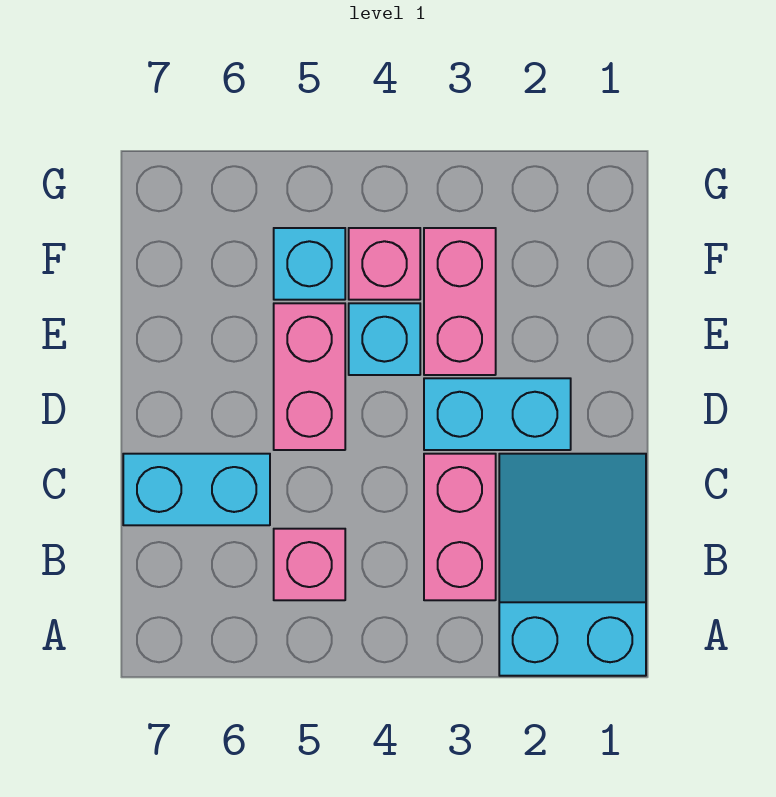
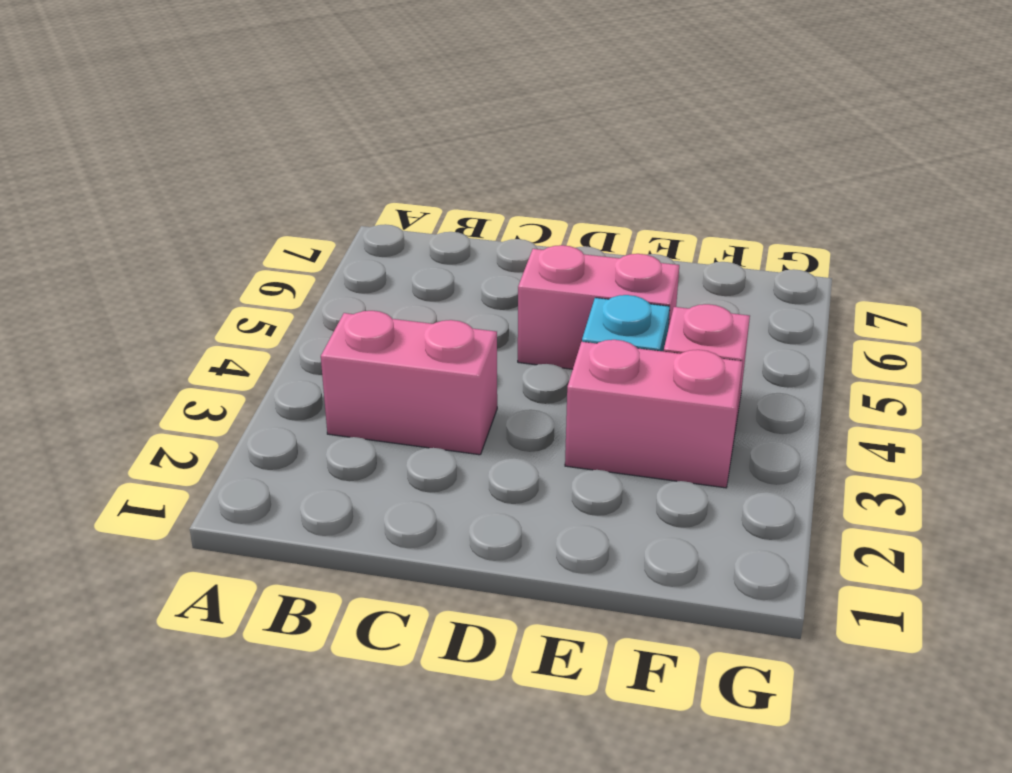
none -> cyan 2x3 slope [499,454,646,676]
none -> pink 1x1 brick [274,529,345,600]

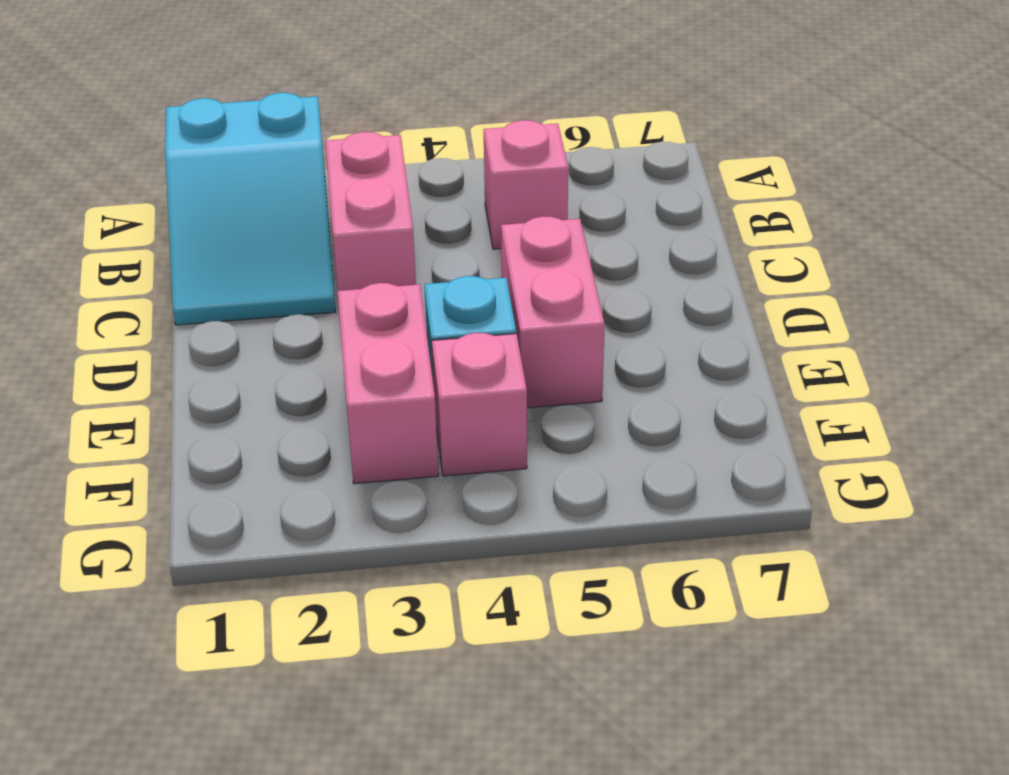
none -> cyan 1x2 brick [123,454,270,525]
none -> cyan 1x2 brick [424,378,571,450]

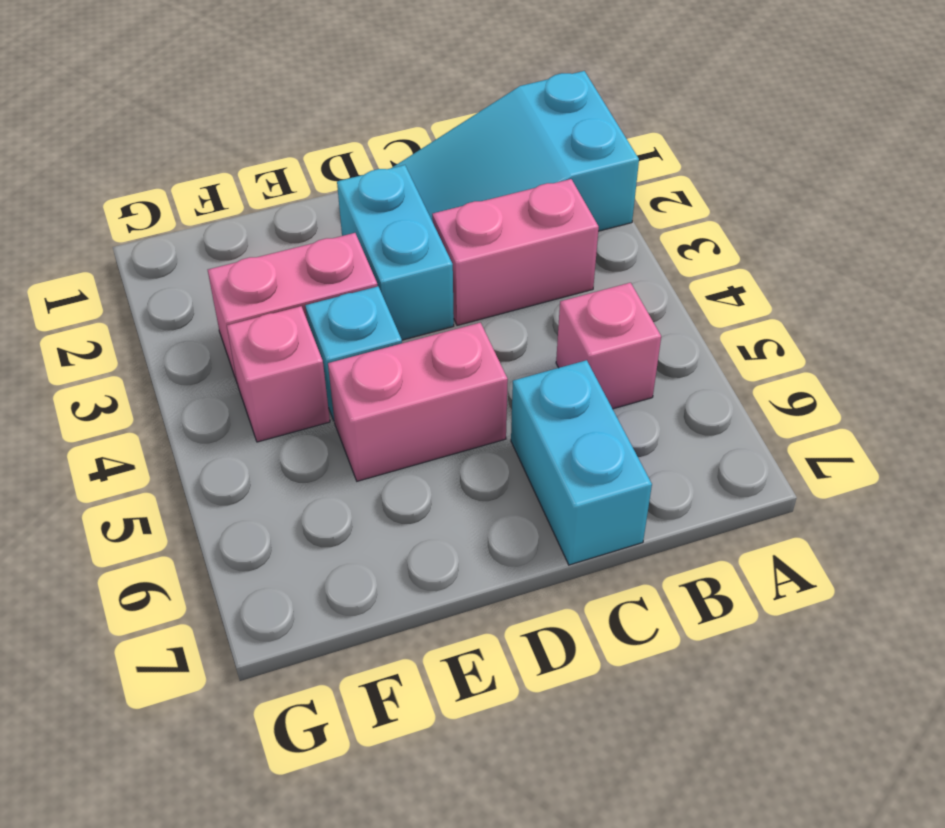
none -> cyan 1x1 brick [274,228,345,300]

